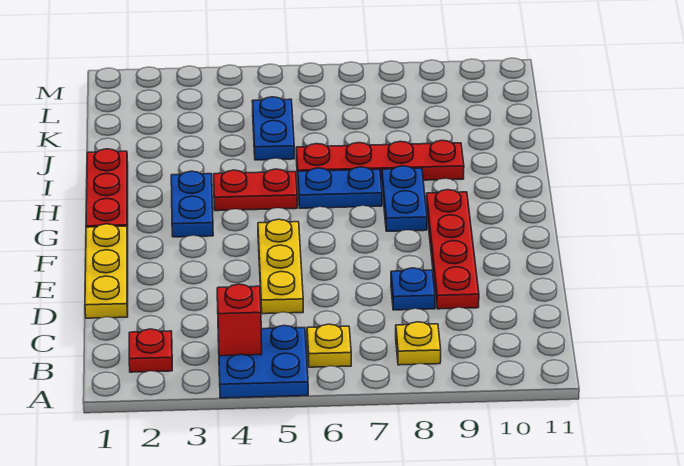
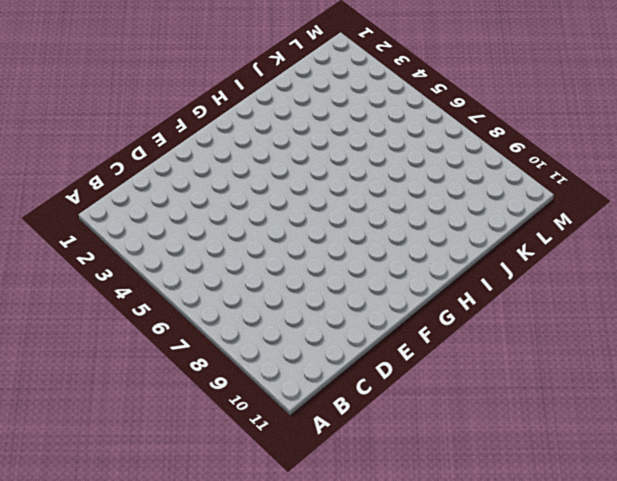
none -> blue 2x2 plate [218,326,308,398]
none -> red 1x1 plate [129,329,172,372]
none -> yellow 1x1 plate [307,324,351,367]

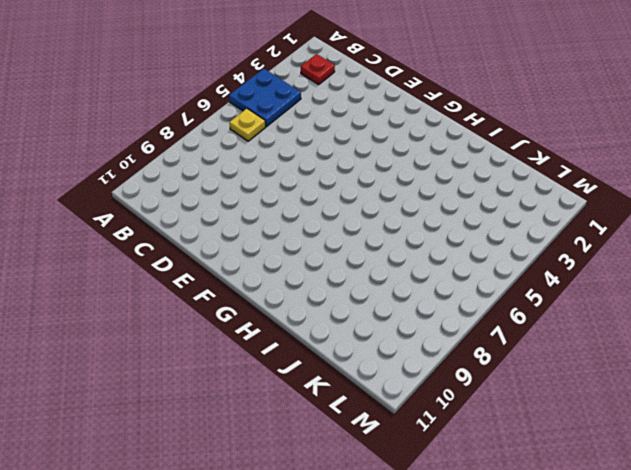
none -> yellow 1x1 plate [396,322,441,365]
none -> yellow 1x3 plate [85,224,128,318]
none -> yellow 1x3 plate [258,219,303,314]

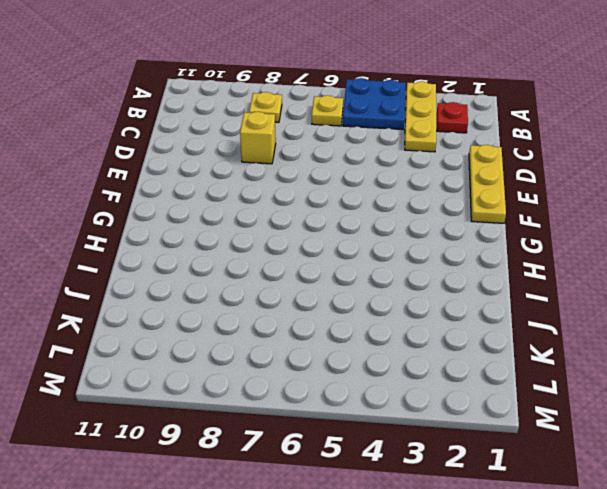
yellow 1x3 plate [405,81,436,152] -> yellow 1x3 plate moved to [258,219,303,314]
yellow 1x1 brick [240,112,276,164] -> blue 1x1 plate [391,268,435,310]
none -> red 1x4 plate [426,190,479,309]
none -> red 1x3 plate [86,149,128,235]
none -> blue 1x2 plate [171,171,213,237]

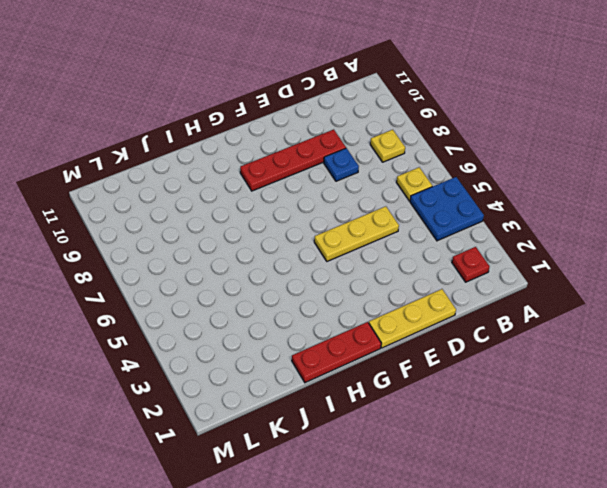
none -> blue 1x2 plate [171,171,213,237]
none -> blue 1x2 plate [382,166,427,231]
none -> red 1x2 plate [214,169,297,211]

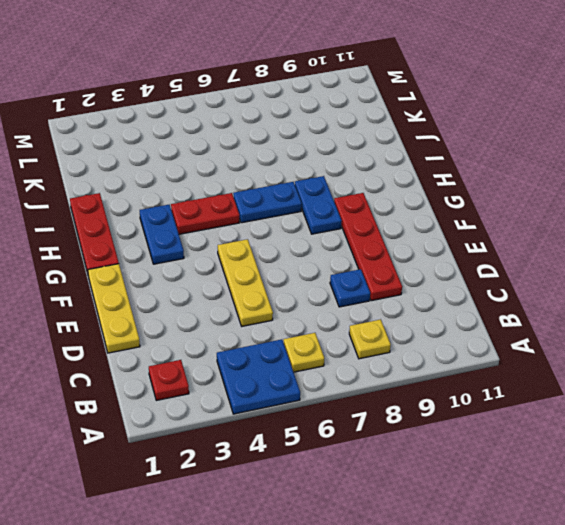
none -> red 1x4 plate [296,140,464,181]
none -> blue 1x2 plate [252,97,294,160]
none -> red 1x1 brick [217,284,262,356]

